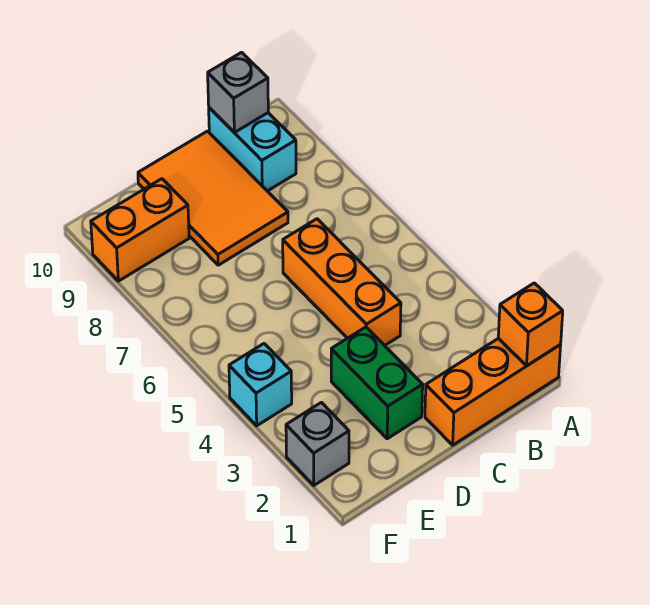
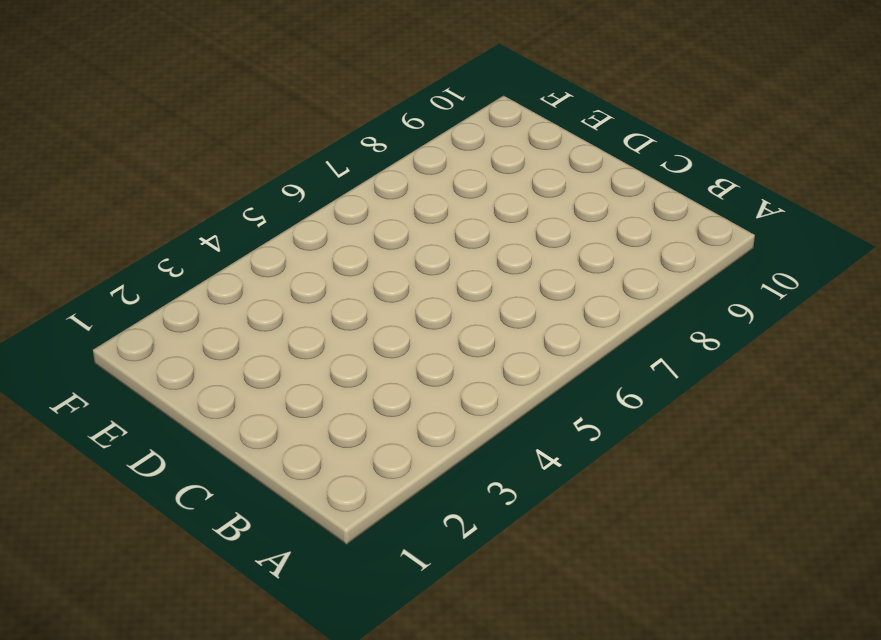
none -> orange 1x3 brick [425,338,561,445]
none -> cyan 1x2 brick [209,108,296,191]

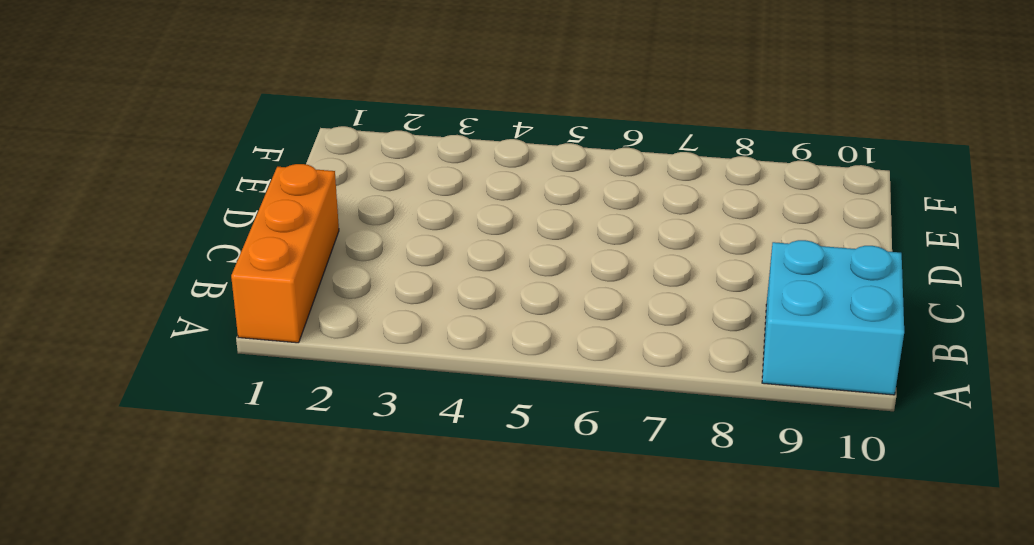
cyan 2x2 brick [762,240,904,395] -> cyan 1x2 brick [209,108,296,191]
none -> orange 1x3 brick [283,219,401,346]
none -> orange 2x3 tile [138,131,288,265]

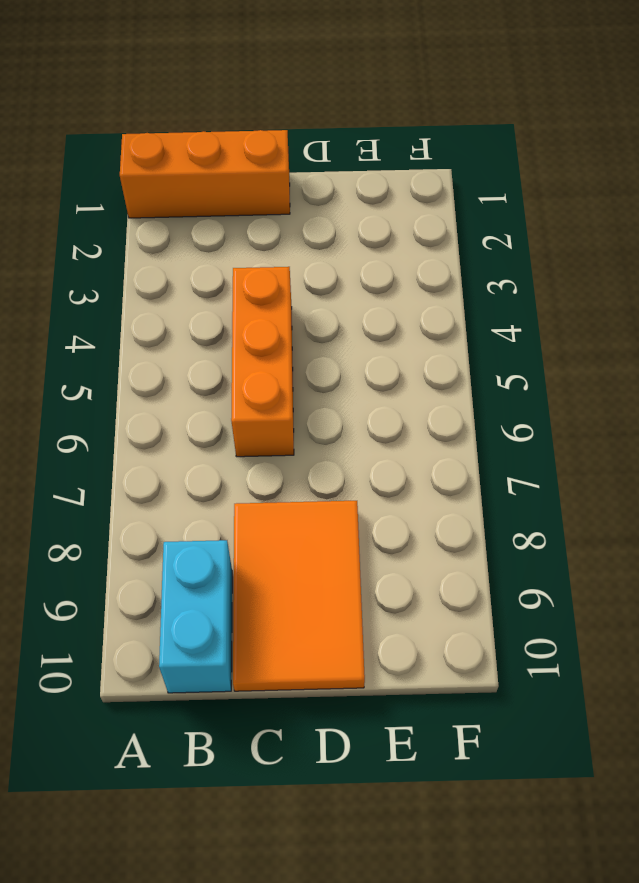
none -> green 1x2 brick [331,327,423,439]
none -> orange 1x2 brick [91,179,189,281]

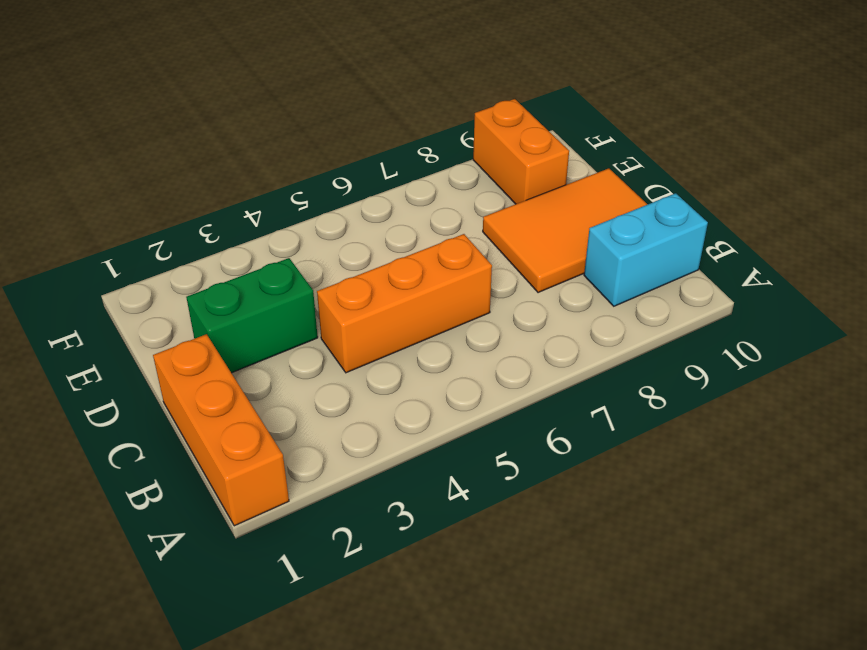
none -> grey 1x1 brick [286,402,349,485]
none -> cyan 1x1 brick [229,344,292,426]

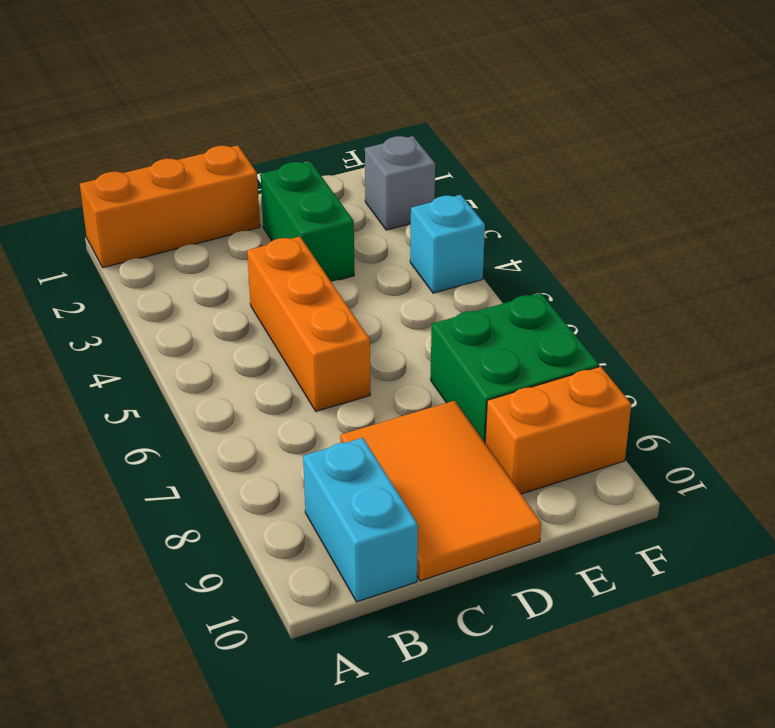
green 2x2 brick [431,293,599,443] -> none
none -> orange 1x1 brick [498,283,563,366]
none -> grey 1x1 brick [208,52,268,132]

